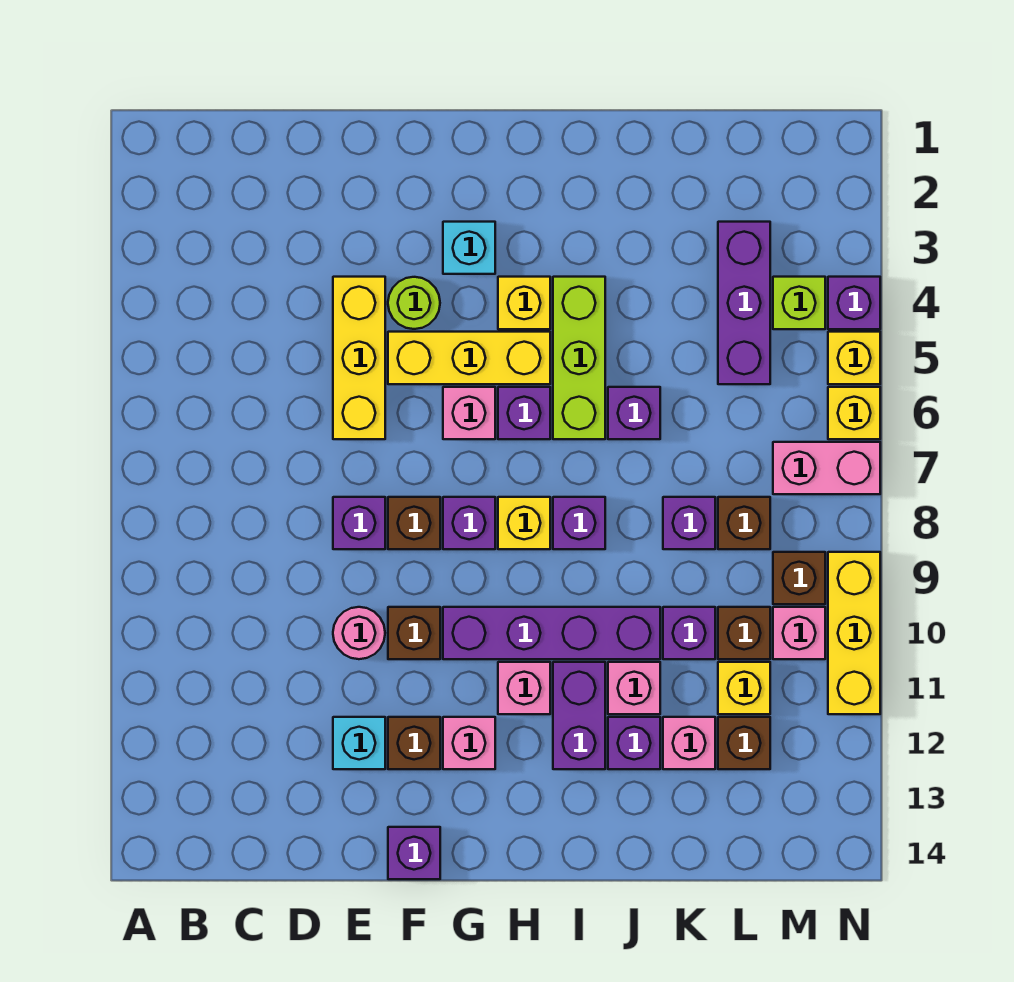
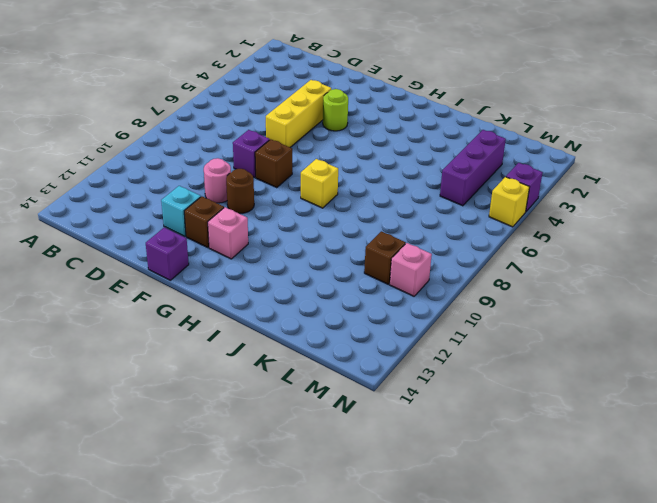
brown 1x1 round brick [226,169,254,213] -> brown 1x1 brick [388,607,440,659]
none -> yellow 1x3 brick [388,332,550,384]
none -> cyan 1x1 brick [443,222,495,274]
none -> pink 1x1 brick [443,387,495,439]
none -> purple 1x1 brick [443,497,495,549]

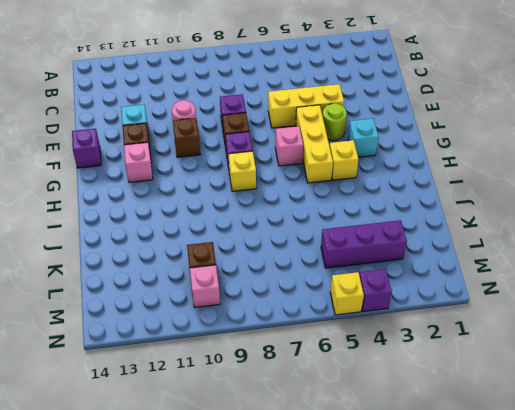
none -> purple 1x4 brick [443,607,660,659]
none -> purple 1x1 brick [498,387,550,439]
none -> pink 1x1 brick [498,662,550,714]
none -> lime 1x3 brick [553,277,605,439]

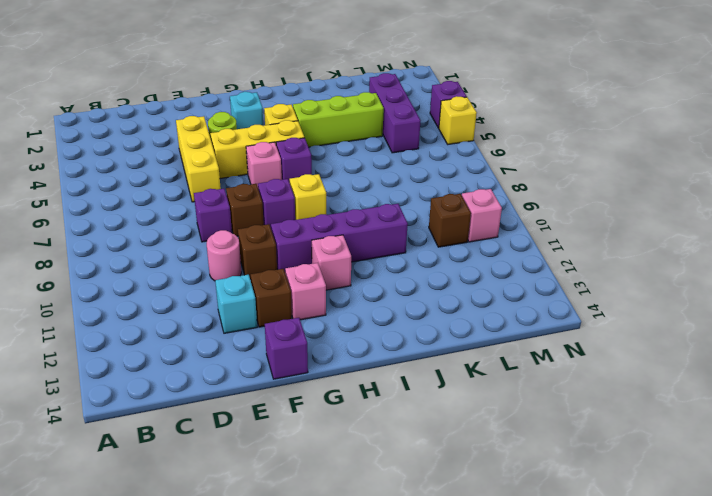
lime 1x3 brick [293,92,384,147] -> lime 1x3 brick turned to [553,277,605,439]
none -> purple 1x1 brick [553,497,605,549]
none -> purple 1x2 brick [553,662,605,769]
none -> purple 1x1 brick [608,387,660,439]
none -> pink 1x1 brick [608,662,660,714]

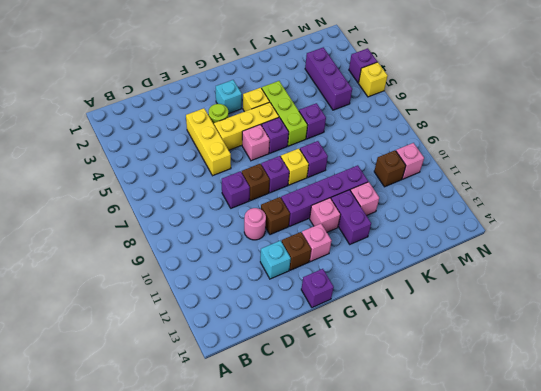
none -> purple 1x1 brick [608,717,660,769]
none -> purple 1x1 brick [663,497,715,549]
none -> purple 1x1 brick [663,607,715,659]
none -> pink 1x1 brick [663,717,715,769]

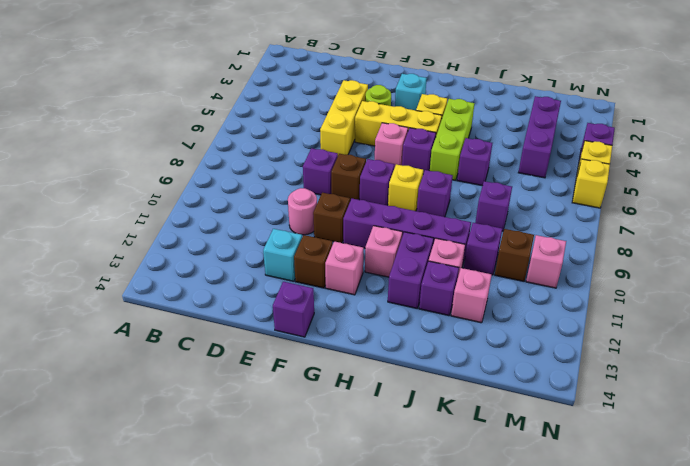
none -> brown 1x1 brick [718,497,770,549]
none -> yellow 1x1 brick [718,662,770,714]
none -> brown 1x1 brick [718,717,770,769]
none -> lime 1x1 brick [773,277,825,329]

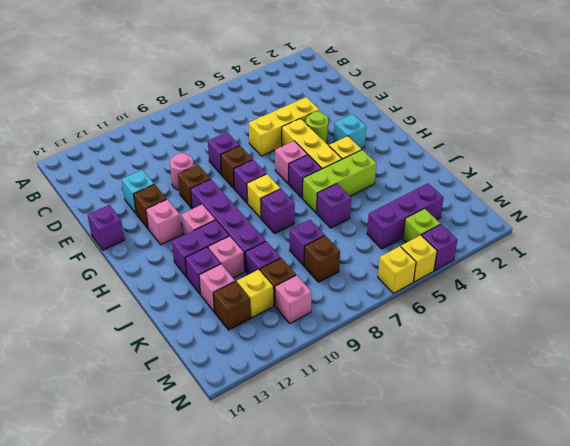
none -> pink 1x2 brick [773,442,880,494]
none -> brown 1x1 brick [773,552,825,604]
none -> yellow 1x3 brick [828,552,880,714]

